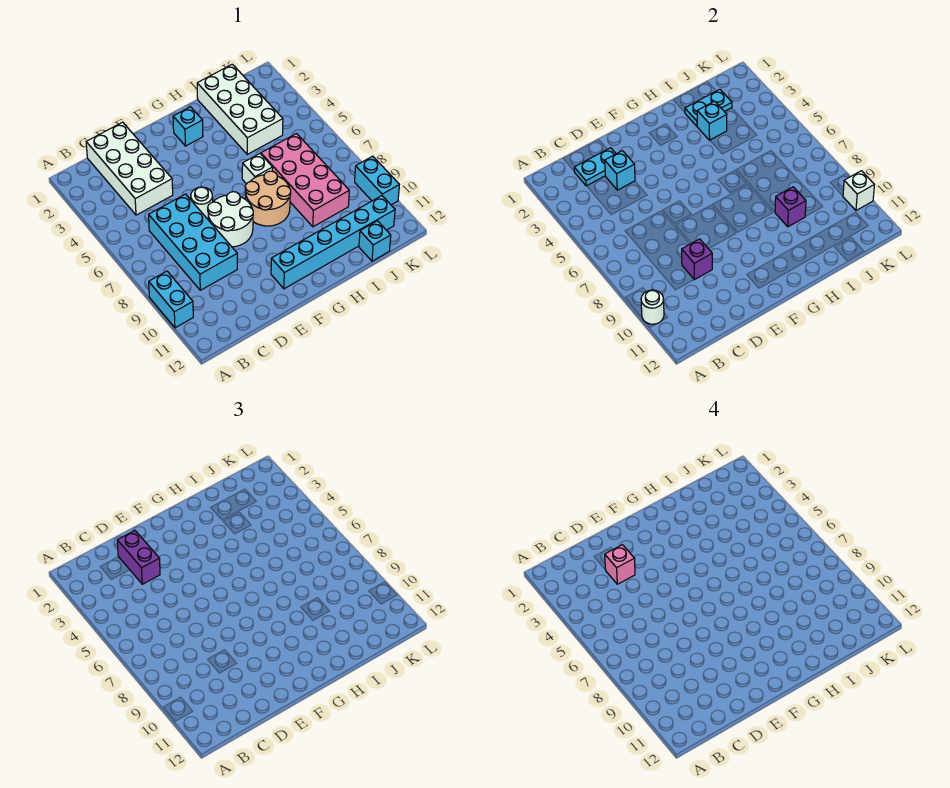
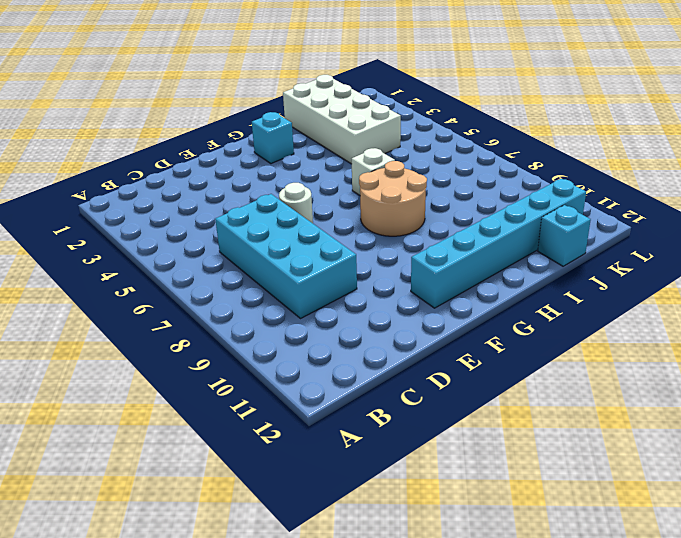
none -> cyan 1x2 brick [149,271,193,328]
none -> white 2x4 brick [86,122,173,215]
none -> white 2x2 round brick [208,192,253,247]

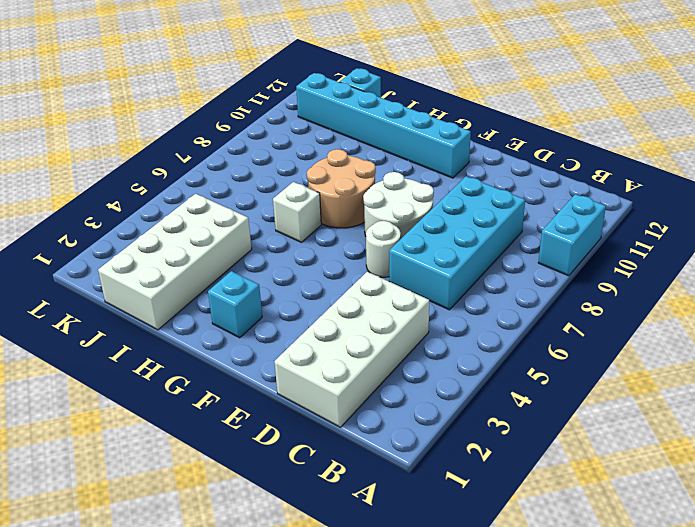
none -> pink 2x4 brick [261,134,349,227]
none -> cyan 1x2 brick [355,156,399,205]
none -> white 1x1 round brick [641,290,664,324]

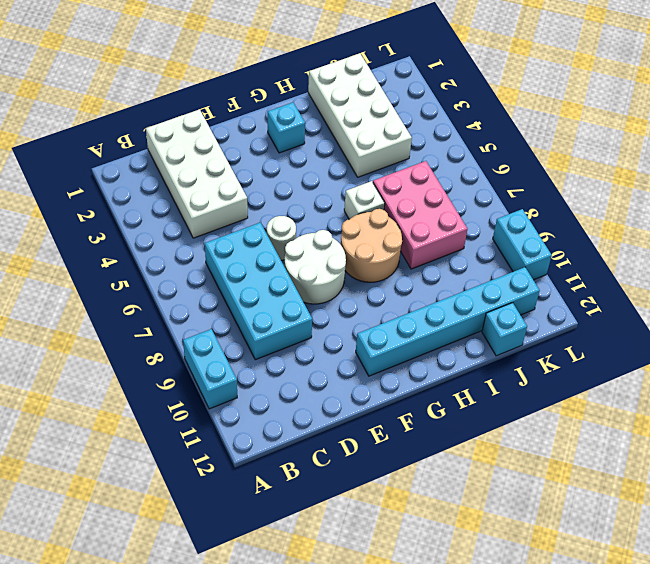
pink 2x3 brick [373,161,467,269] -> pink 2x4 brick [261,134,349,227]
none -> white 1x1 round brick [641,290,664,324]
none -> cyan 1x2 plate [574,148,616,186]
none -> cyan 1x1 brick [605,151,635,190]

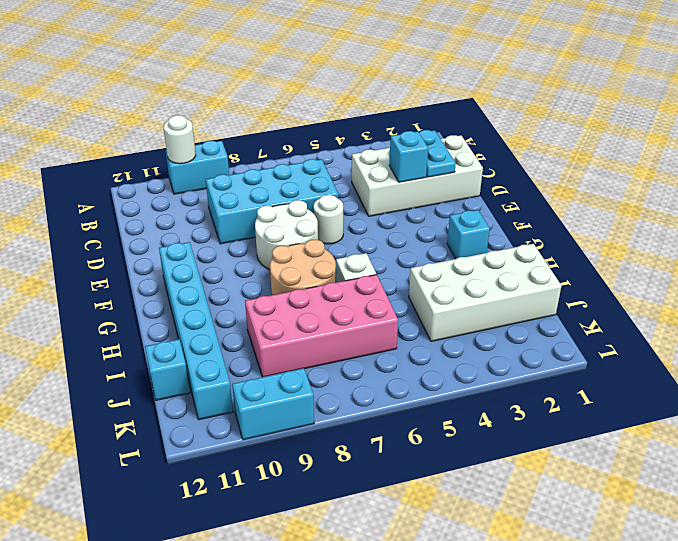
none -> purple 1x1 brick [682,239,712,280]
none -> cyan 1x2 plate [685,89,732,126]
none -> cyan 1x1 brick [697,101,727,140]

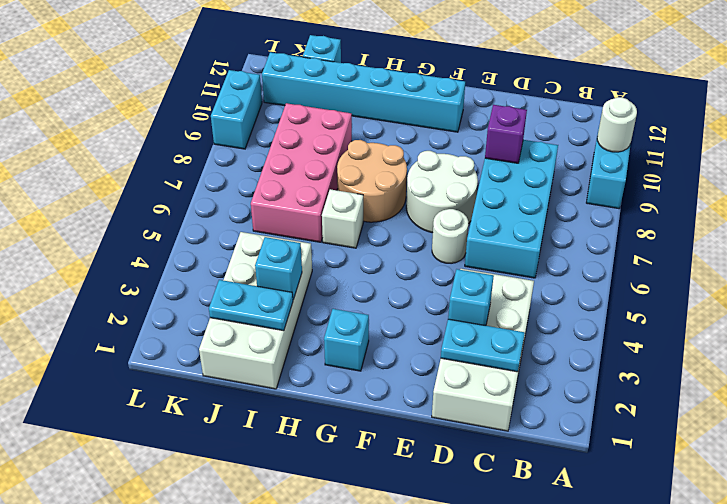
none -> purple 1x1 brick [775,187,806,227]
none -> white 1x1 brick [843,171,874,210]
none -> purple 1x2 brick [117,531,160,584]

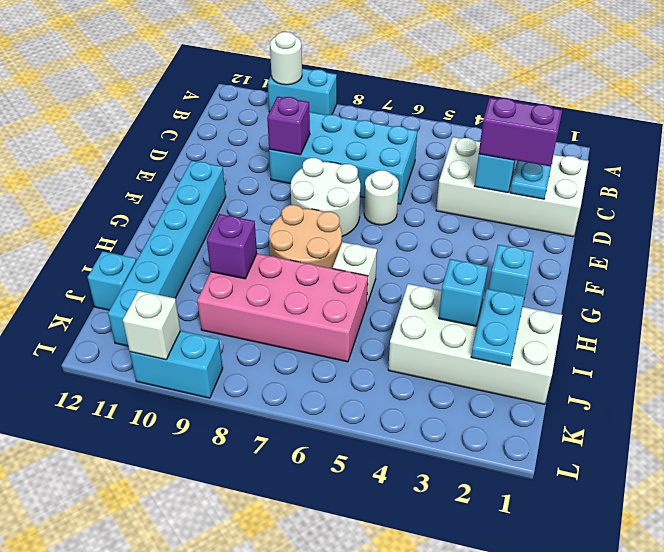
none -> pink 1x1 brick [605,545,635,584]

